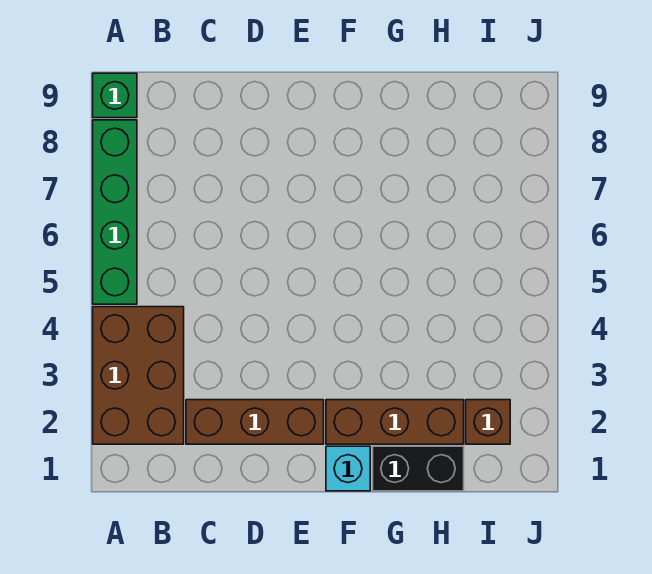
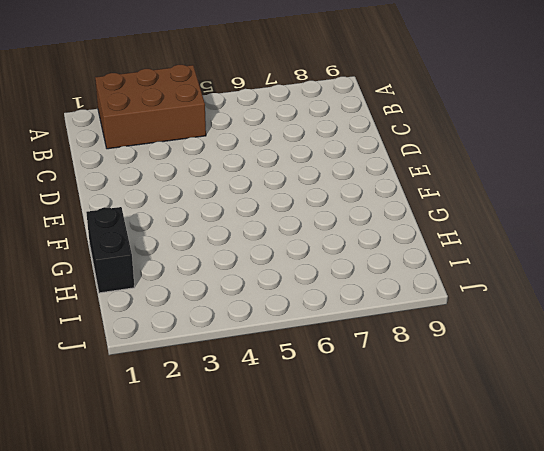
none -> green 1x4 brick [93,120,137,304]
none -> green 1x1 brick [93,73,137,118]

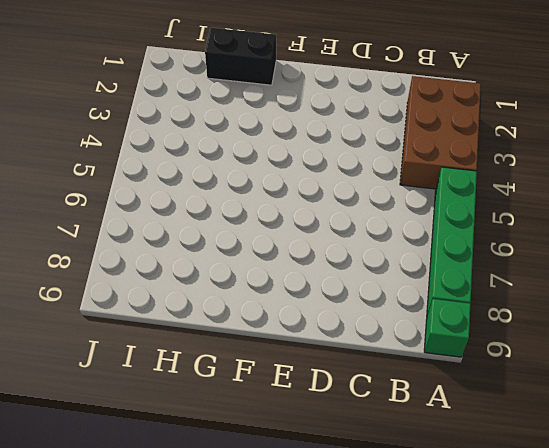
none -> brown 1x3 brick [186,400,324,444]
none -> cyan 1x1 brick [326,446,370,491]

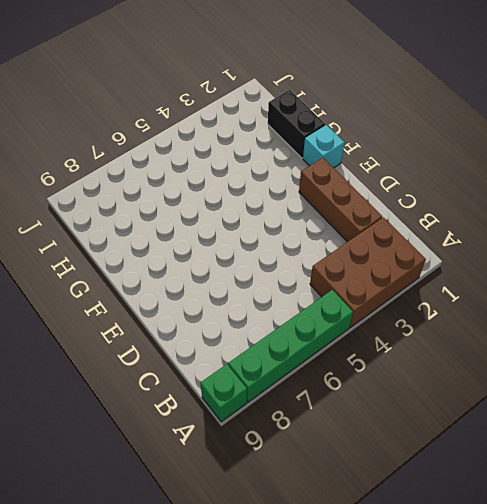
none -> brown 1x3 brick [326,400,464,444]
none -> brown 1x1 brick [466,400,510,444]

